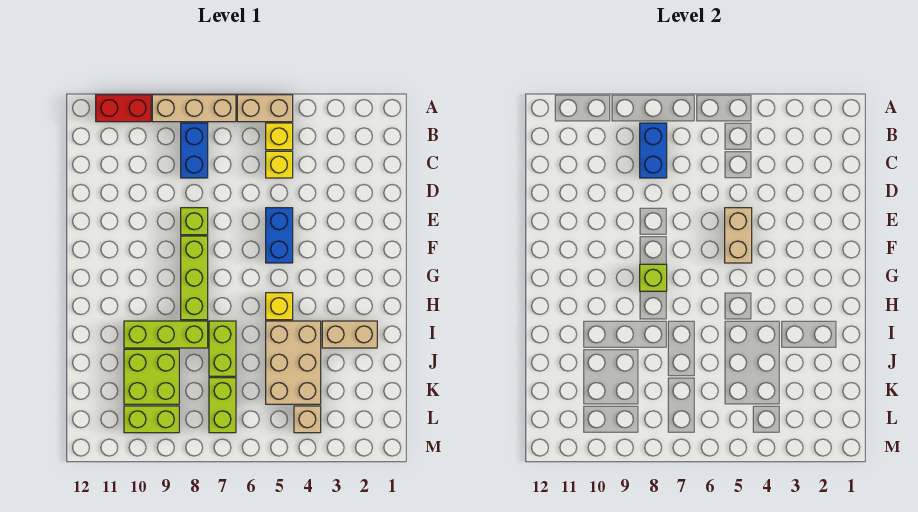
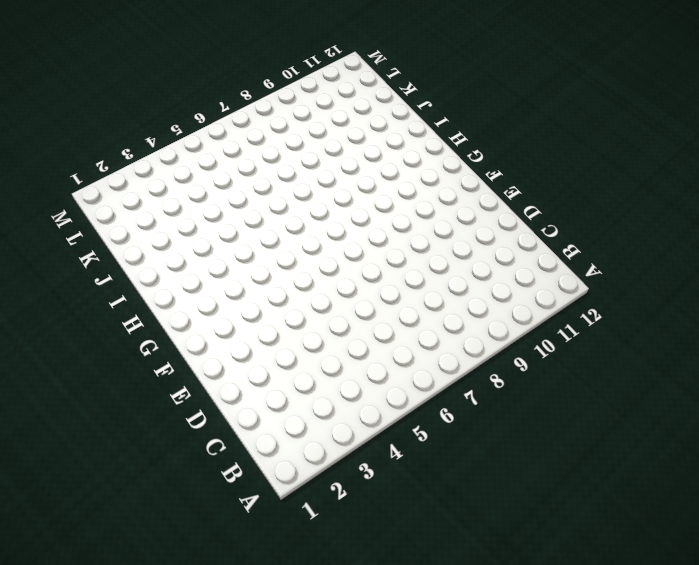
none -> tan 1x2 brick [237,95,293,122]
none -> tan 1x3 brick [152,95,236,122]
none -> red 1x2 brick [96,95,151,122]

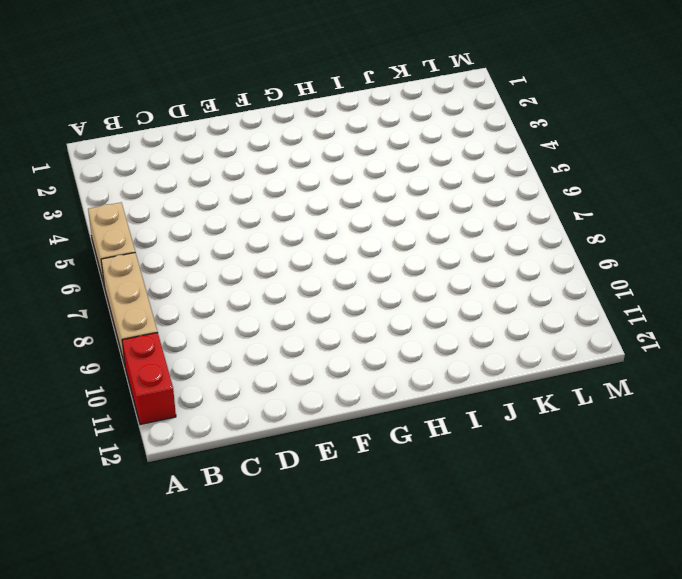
none -> yellow 1x1 brick [266,123,293,150]
none -> blue 1x2 brick [181,123,208,178]
none -> yellow 1x1 brick [266,151,293,178]

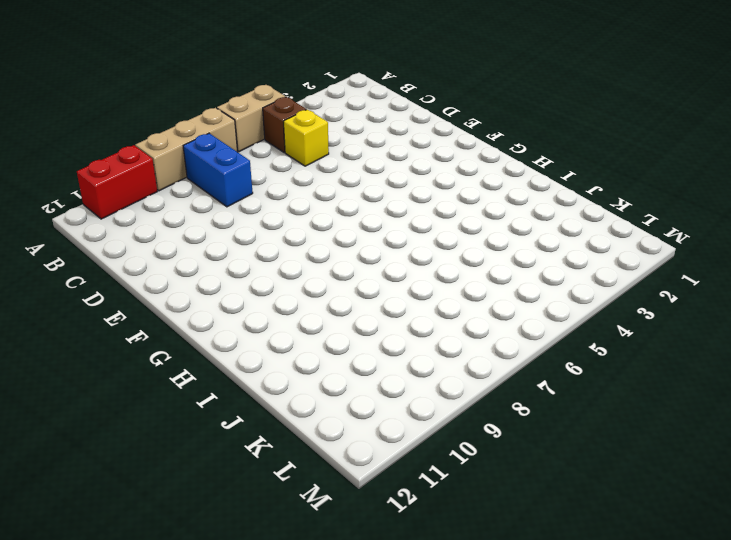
brown 1x1 brick [263,97,306,153] -> yellow 1x1 brick [266,123,293,150]
none -> blue 1x2 brick [266,208,293,263]
none -> lime 1x1 brick [181,208,208,235]
none -> lime 1x3 brick [181,236,208,320]

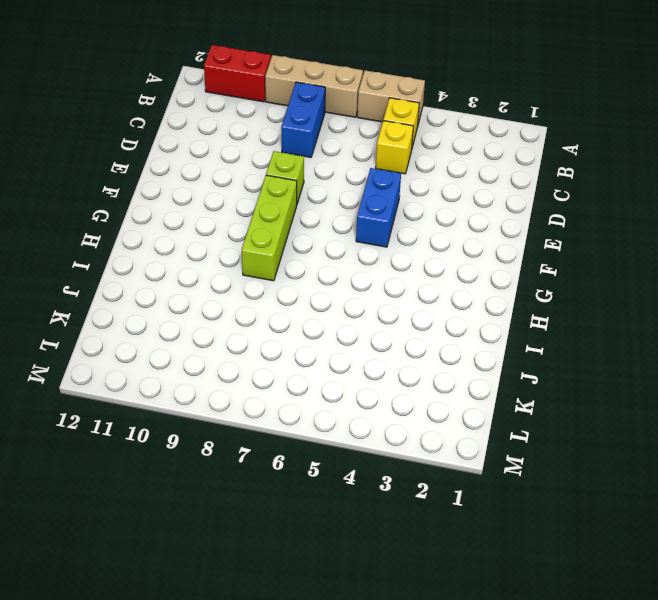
none -> yellow 1x1 brick [266,293,293,320]
none -> tan 1x2 brick [322,321,377,348]
none -> tan 2x3 brick [266,321,321,404]

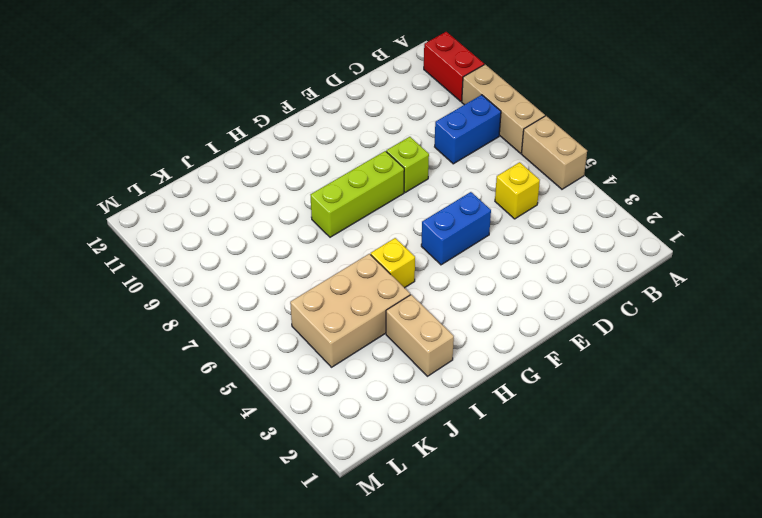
none -> yellow 1x1 brick [266,123,293,150]
none -> lime 1x2 brick [209,321,236,376]
none -> lime 1x3 brick [124,321,208,348]

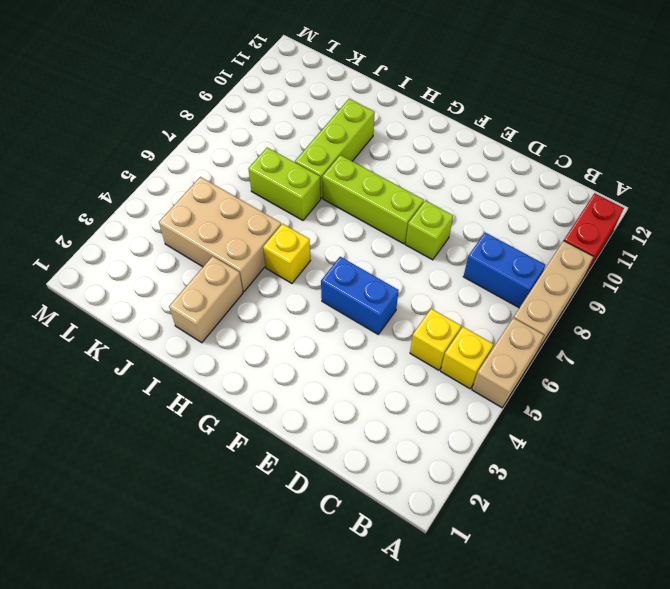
none -> lime 2x2 brick [124,349,179,404]
none -> lime 1x2 brick [209,378,236,433]
none -> tan 1x1 brick [294,406,321,433]

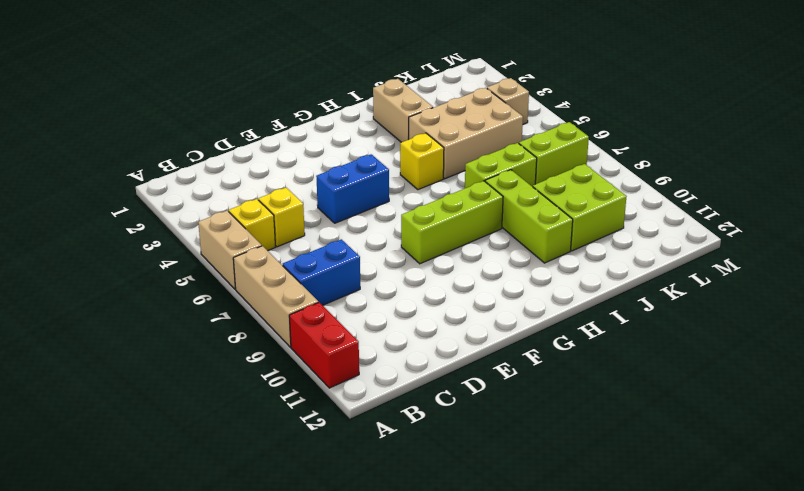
none -> lime 1x1 brick [181,208,208,235]
none -> lime 1x2 brick [124,406,179,433]
none -> blue 1x2 brick [640,123,667,178]

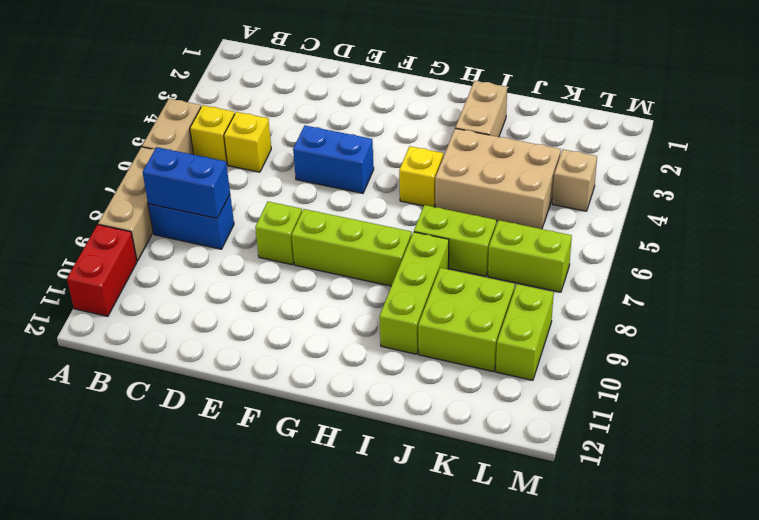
none -> tan 1x2 brick [725,208,752,263]
none -> lime 1x1 brick [640,264,667,291]

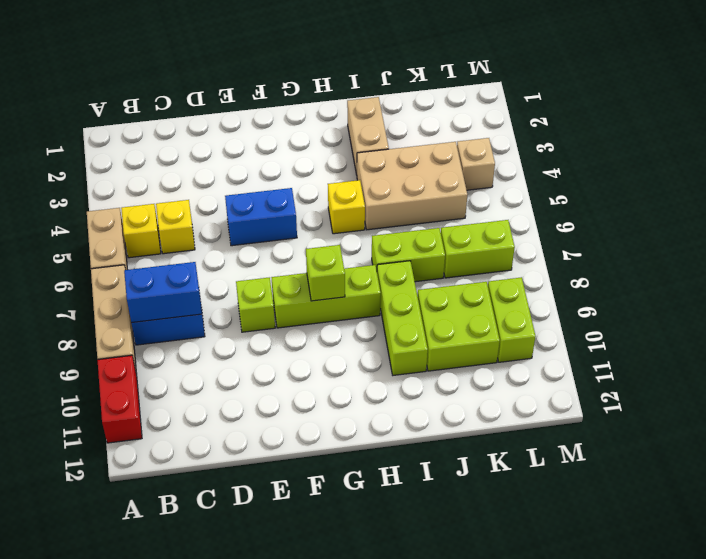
none -> tan 1x2 brick [725,208,752,263]

